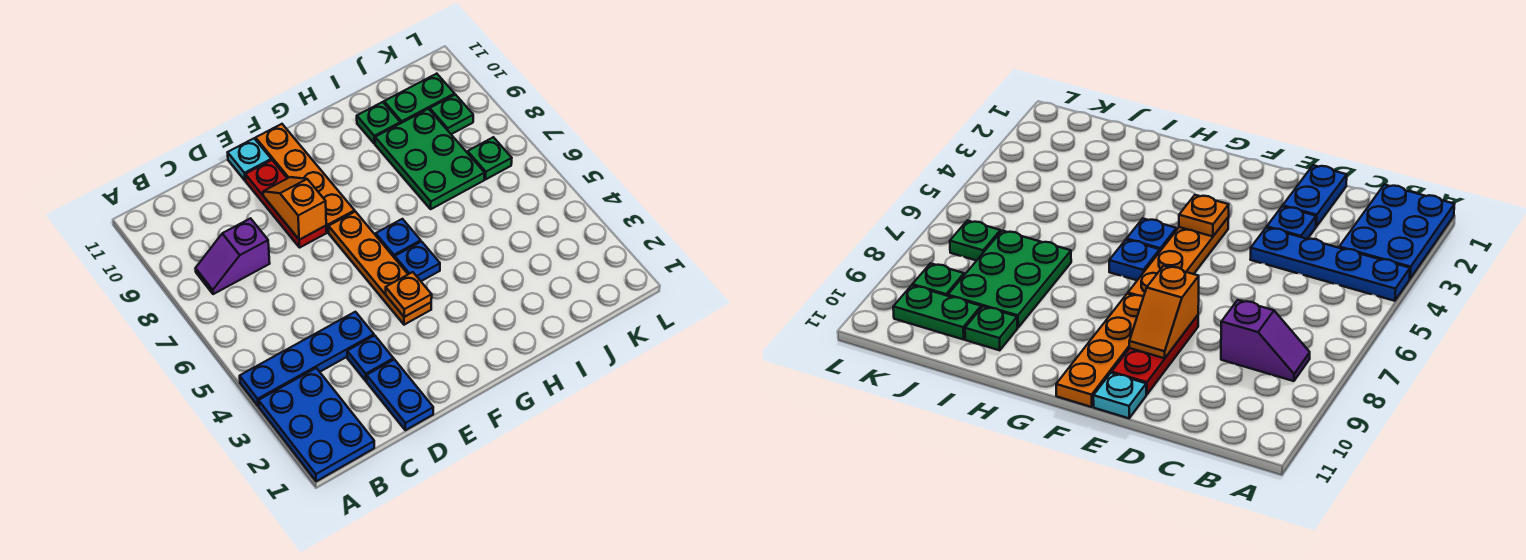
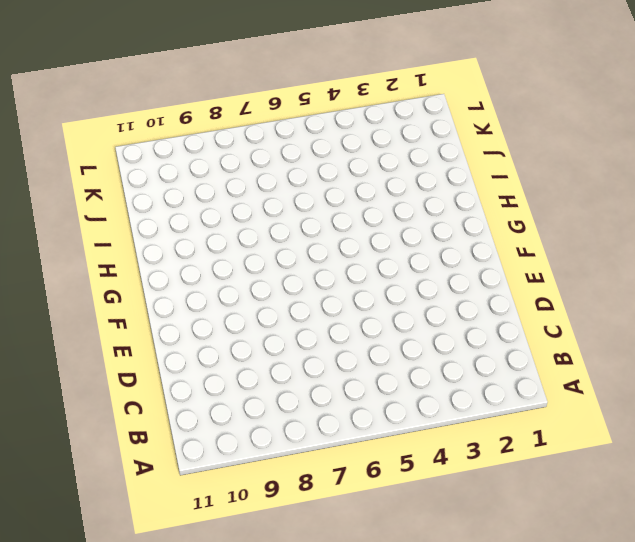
none -> blue 2x3 plate [259,368,374,481]
none -> blue 1x4 plate [240,312,374,406]
none -> purple 1x2 slope [196,218,270,294]

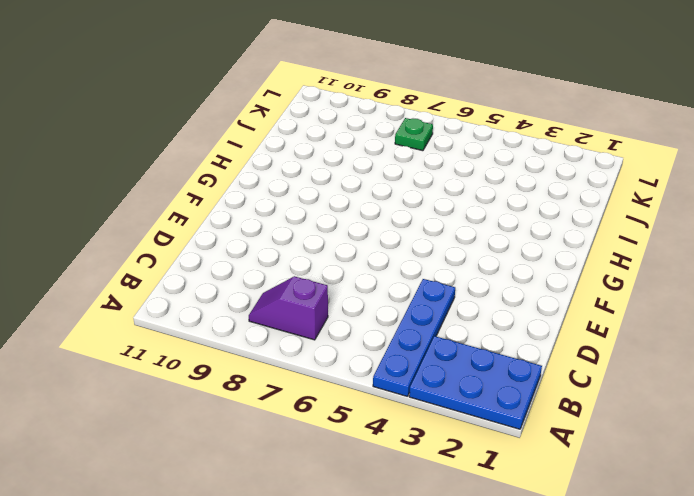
purple 1x2 slope [249,276,328,340] -> purple 1x2 slope turned to [196,218,270,294]
none -> blue 1x2 plate [367,360,433,430]
none -> blue 1x1 plate [347,336,394,381]
none -> red 1x3 plate [245,160,327,247]

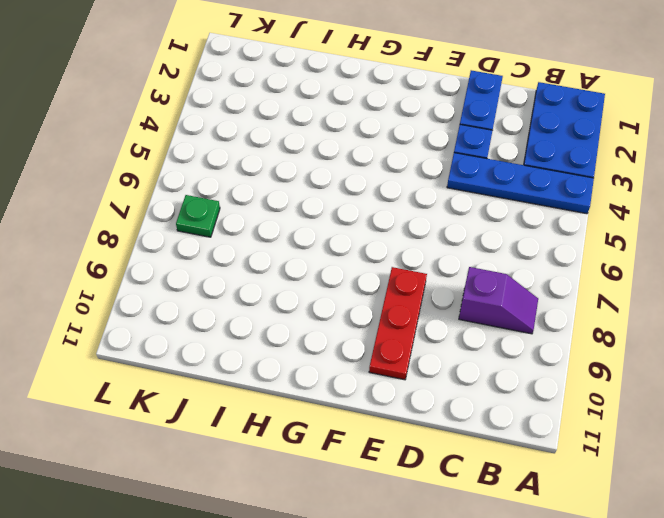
none -> cyan 1x1 plate [228,139,271,181]
none -> orange 1x4 plate [329,212,431,325]
none -> orange 1x4 plate [256,124,355,232]

